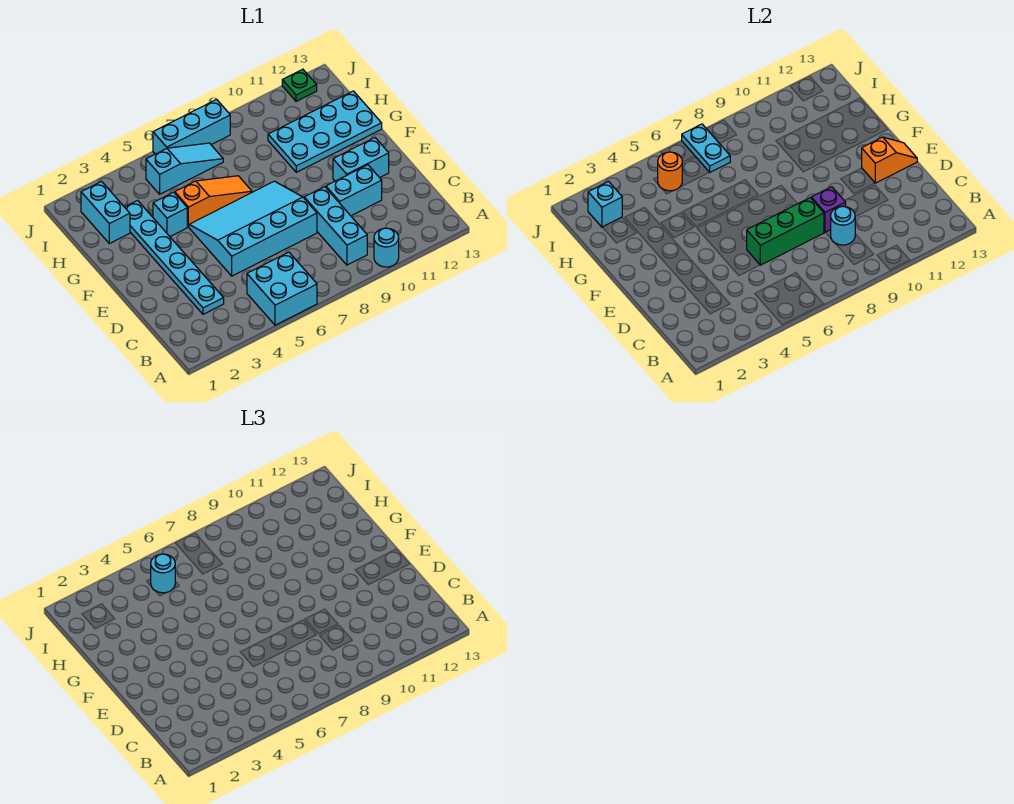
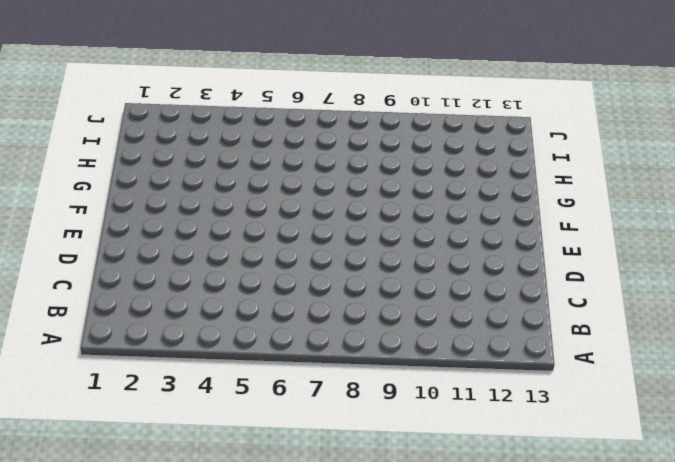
none -> cyan 2x2 brick [247,252,317,325]
none -> cyan 1x1 round brick [374,228,399,267]
none -> cyan 1x3 brick [304,187,367,265]

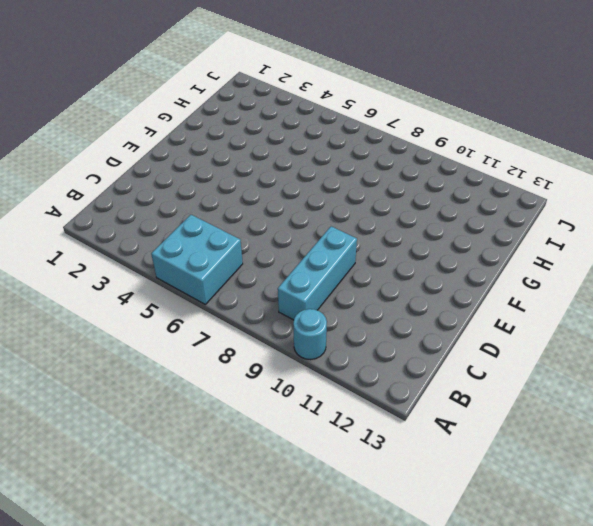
none -> cyan 1x6 plate [125,200,224,314]
none -> cyan 3x4 slope [189,181,317,276]
none -> cyan 1x2 brick [326,165,382,216]

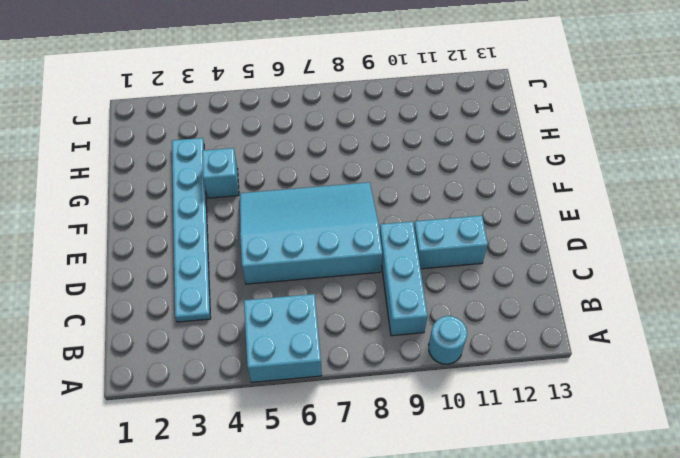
none -> cyan 1x2 brick [333,138,389,181]
none -> orange 1x3 slope [175,176,252,227]
none -> cyan 2x4 plate [268,91,382,172]

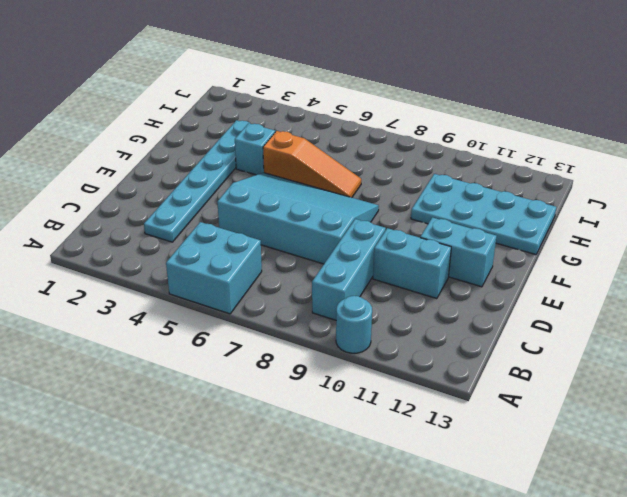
none -> cyan 1x2 brick [81,182,130,244]
none -> cyan 1x3 slope [146,143,223,194]
none -> cyan 1x3 brick [153,100,230,154]

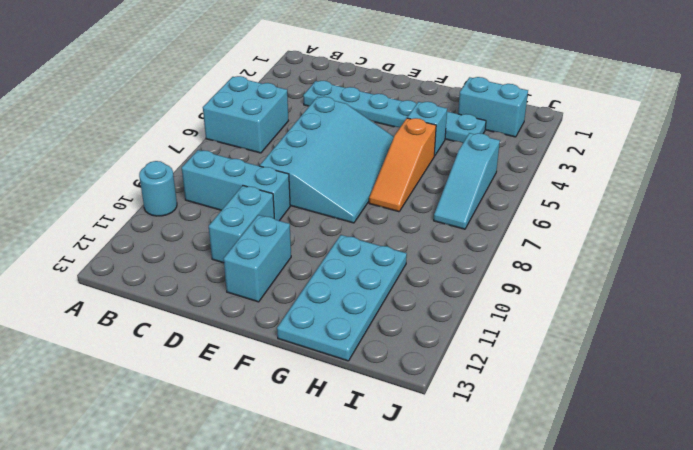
none -> cyan 1x3 brick [153,100,230,154]
none -> green 1x1 plate [282,69,317,101]
none -> cyan 1x1 round brick [831,206,855,245]

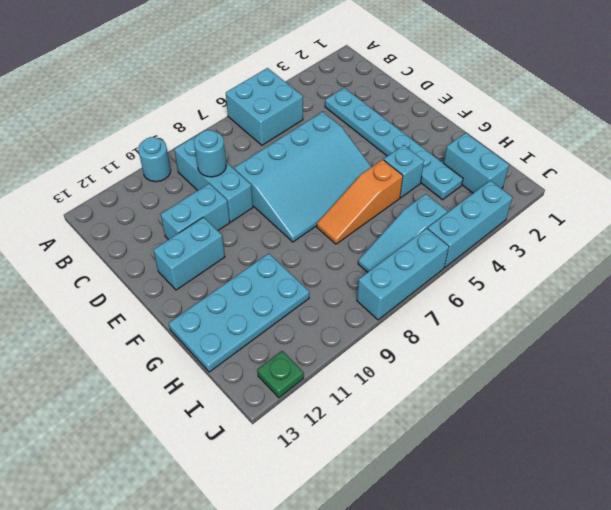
cyan 1x3 brick [428,181,512,267] -> none
none -> green 1x3 brick [747,198,824,265]
none -> purple 1x1 brick [811,187,846,233]
none -> orange 1x2 slope [862,137,917,183]

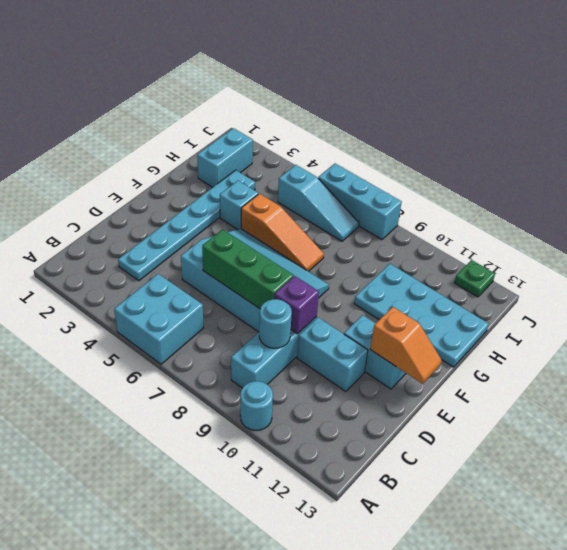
none -> cyan 1x1 brick [588,182,622,227]
none -> orange 1x1 round brick [658,152,682,191]
none -> cyan 1x2 plate [682,124,730,172]

